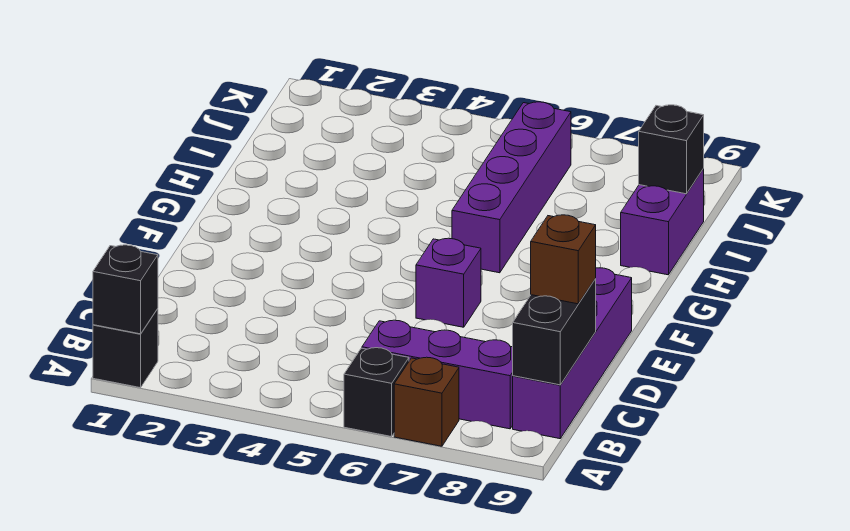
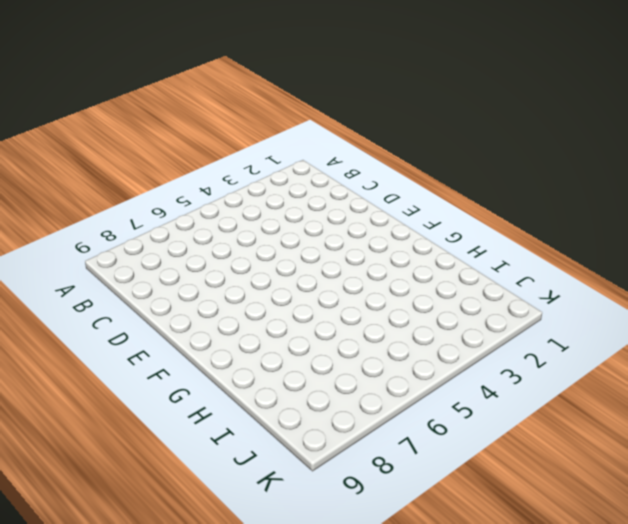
none -> black 1x1 brick [93,309,158,388]
none -> black 1x1 brick [344,348,409,437]
none -> brown 1x1 brick [394,357,459,446]

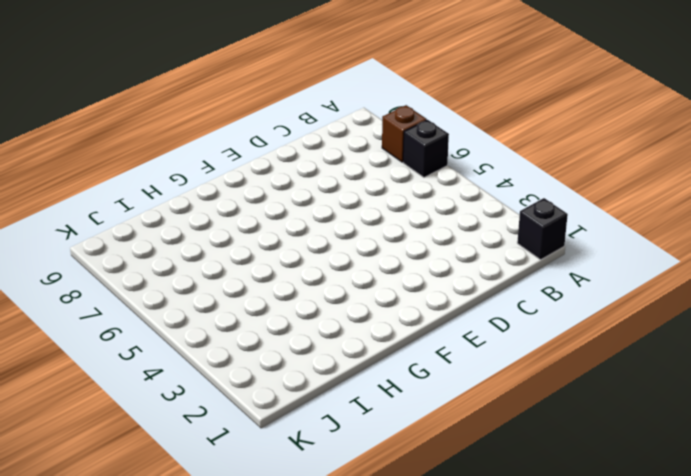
none -> purple 1x3 brick [362,320,513,429]
none -> purple 1x4 brick [513,268,632,439]
none -> purple 1x1 brick [416,238,481,327]

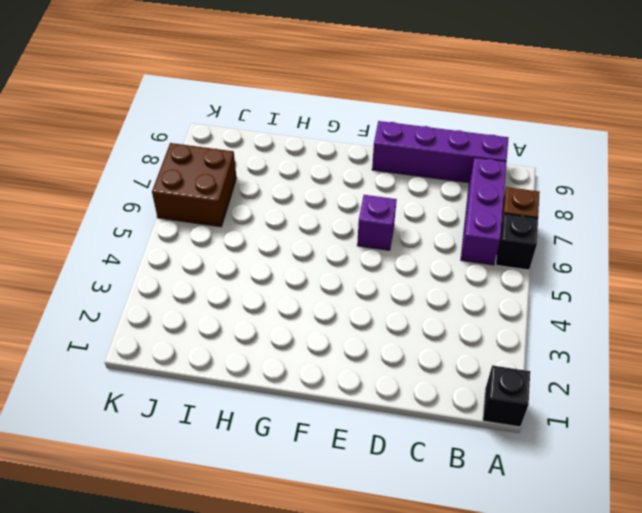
brown 2x2 brick [152,143,237,227] -> purple 1x4 brick [452,102,571,273]
none -> purple 1x2 brick [621,169,704,275]
none -> black 1x1 brick [93,245,158,334]
none -> black 1x2 brick [513,279,596,385]

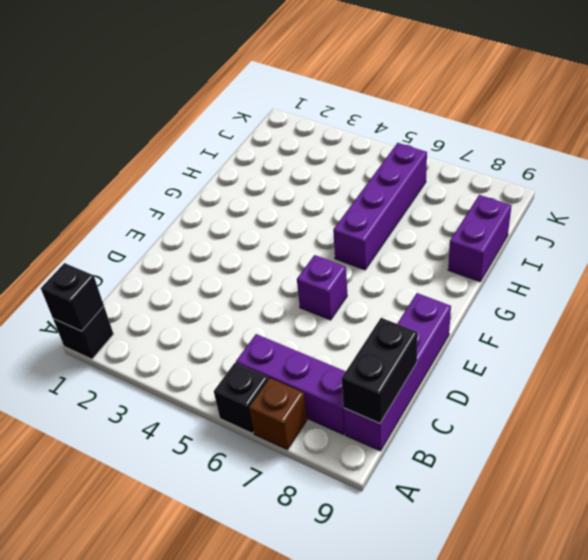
none -> black 1x1 brick [639,105,704,194]
none -> brown 1x1 brick [531,215,596,304]

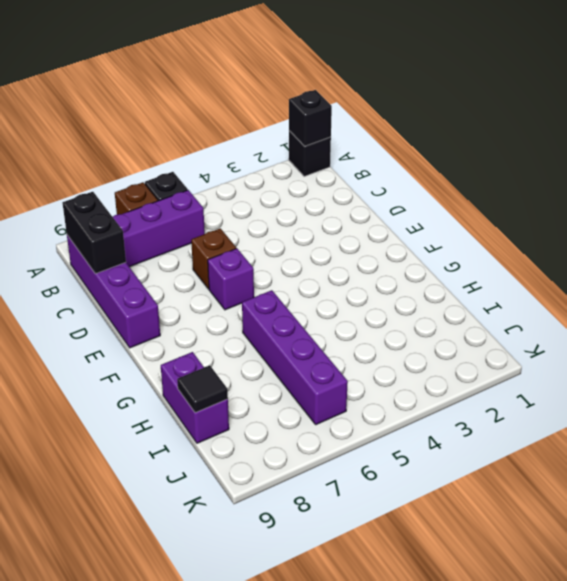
brown 1x1 brick [191,228,236,289] -> brown 1x1 brick moved to [531,215,596,304]
black 1x1 tile [177,365,228,413] -> black 1x1 brick [639,105,704,194]

